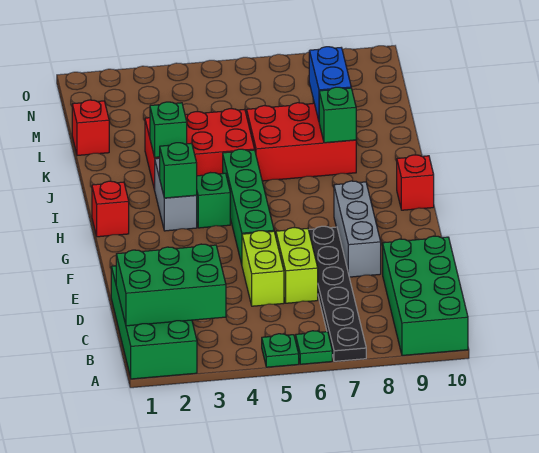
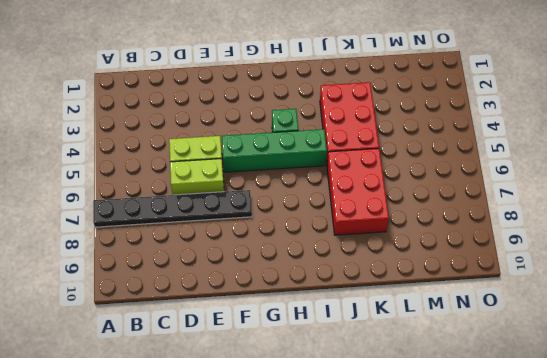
none -> green 2x4 brick [111,266,197,379]
none -> green 1x1 plate [262,334,299,367]
none -> green 1x1 plate [296,331,332,364]

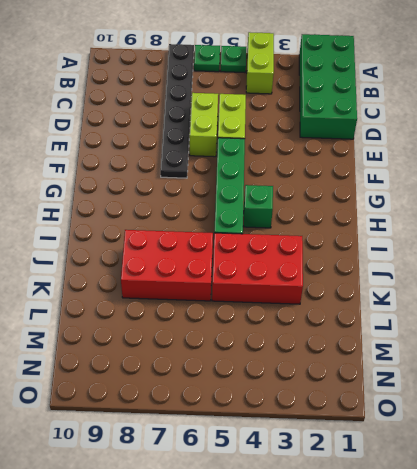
lime 1x2 brick [246,32,274,94] -> none
none -> green 2x4 brick [383,236,468,356]
none -> grey 1x3 brick [334,181,381,277]
none -> red 1x1 brick [92,181,129,237]

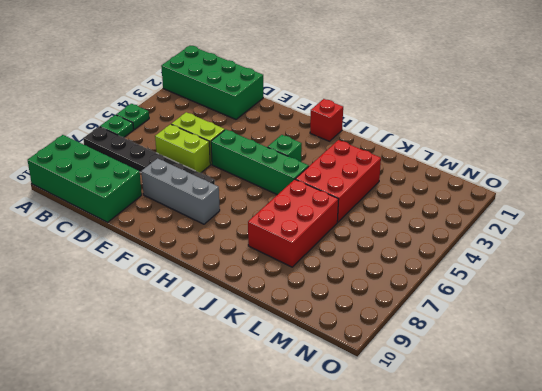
none -> grey 1x2 brick [155,158,197,231]
none -> red 1x1 brick [397,155,434,210]
none -> red 1x1 brick [72,100,109,155]

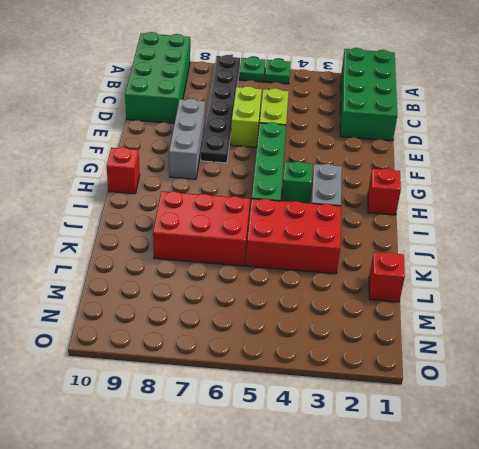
none -> green 2x3 brick [116,244,226,326]
none -> green 1x1 brick [160,143,197,198]
none -> green 1x1 brick [150,102,187,157]

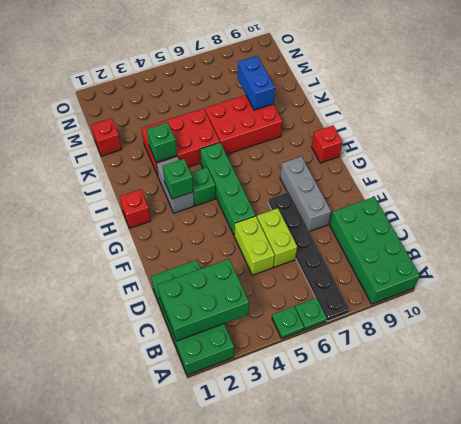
none -> green 1x1 brick [319,87,356,143]

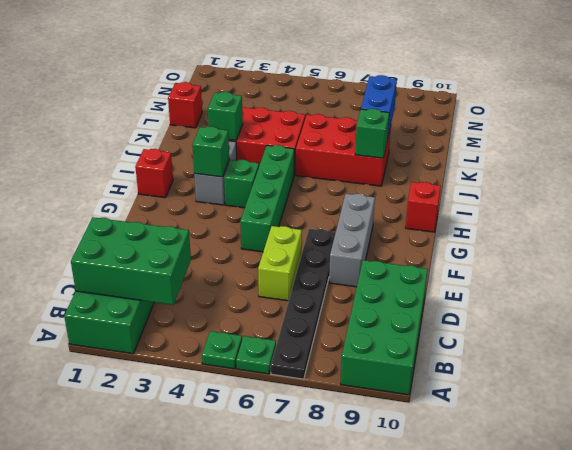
none -> lime 1x2 brick [242,231,284,306]

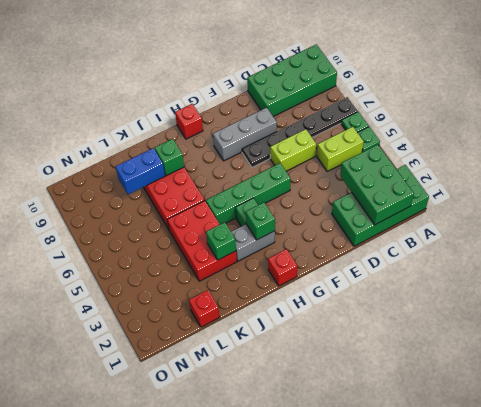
lime 1x2 brick [317,127,364,171] -> lime 1x2 brick moved to [242,231,284,306]

